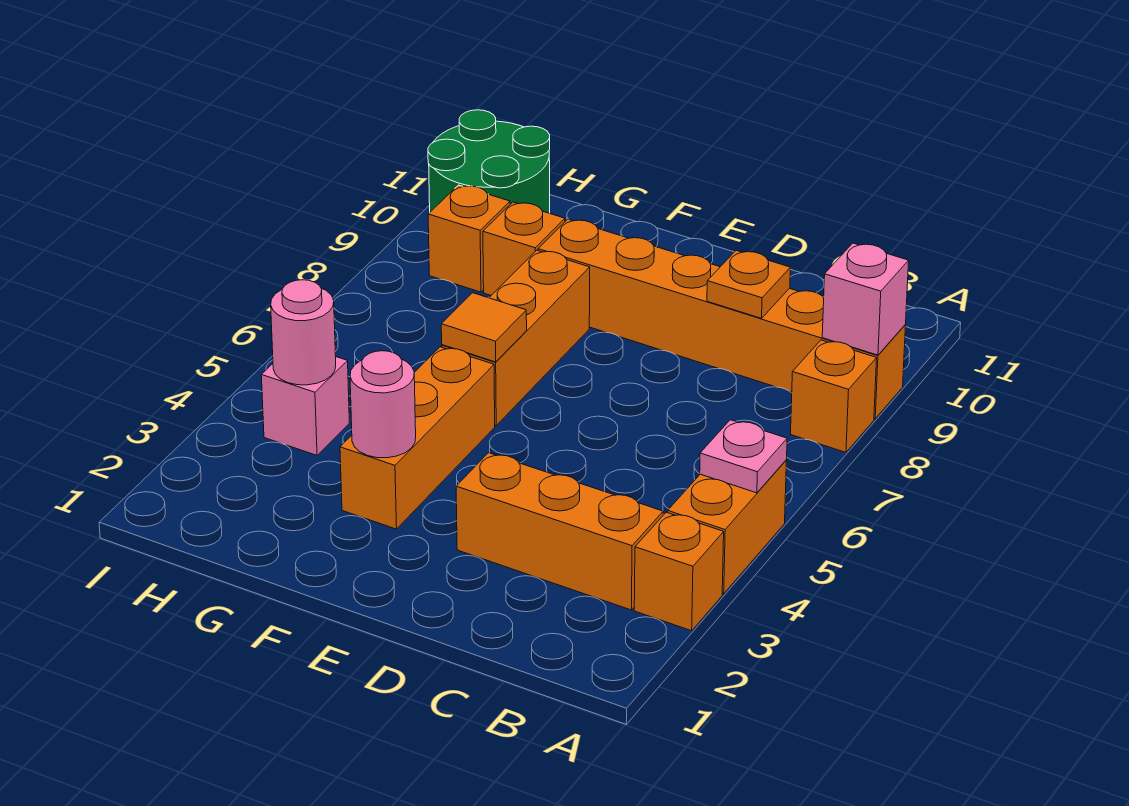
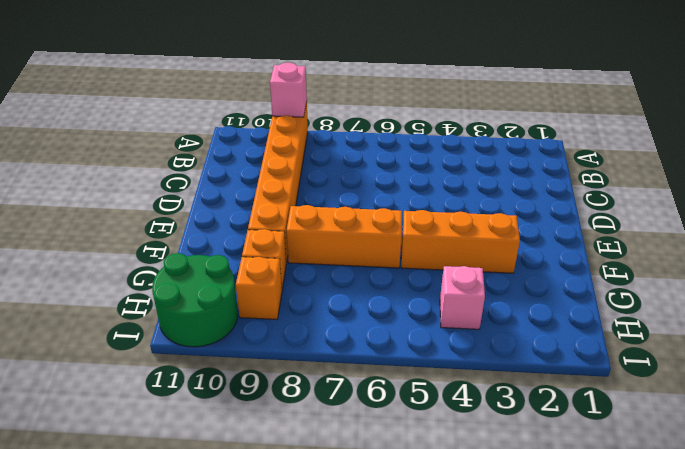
none -> orange 1x1 brick [634,512,724,631]
none -> orange 1x2 brick [668,460,787,594]
none -> orange 1x1 brick [791,340,877,452]

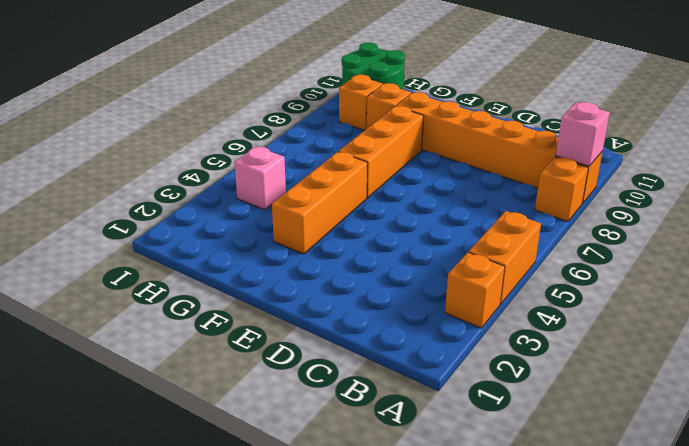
none -> orange 1x3 brick [456,453,663,610]
none -> pink 1x1 plate [700,420,787,493]
none -> orange 1x1 plate [707,250,790,318]

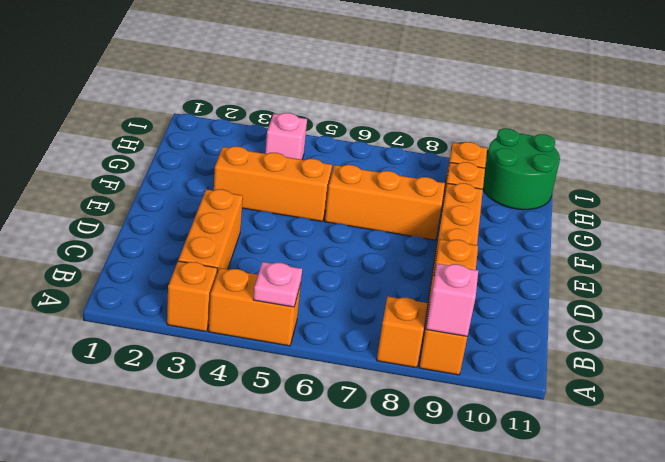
none -> pink 1x1 round brick [350,351,416,458]
none -> orange 1x1 tile [441,293,527,362]
none -> pink 1x1 round brick [271,280,336,385]

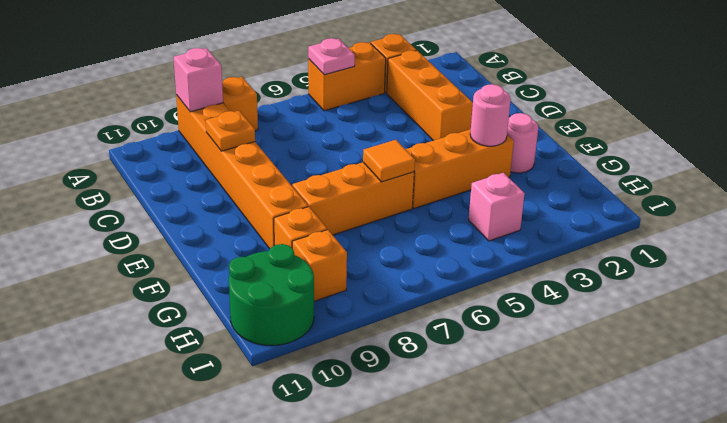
pink 1x1 round brick [507,113,538,173] -> pink 1x1 round brick moved to [271,280,336,385]

